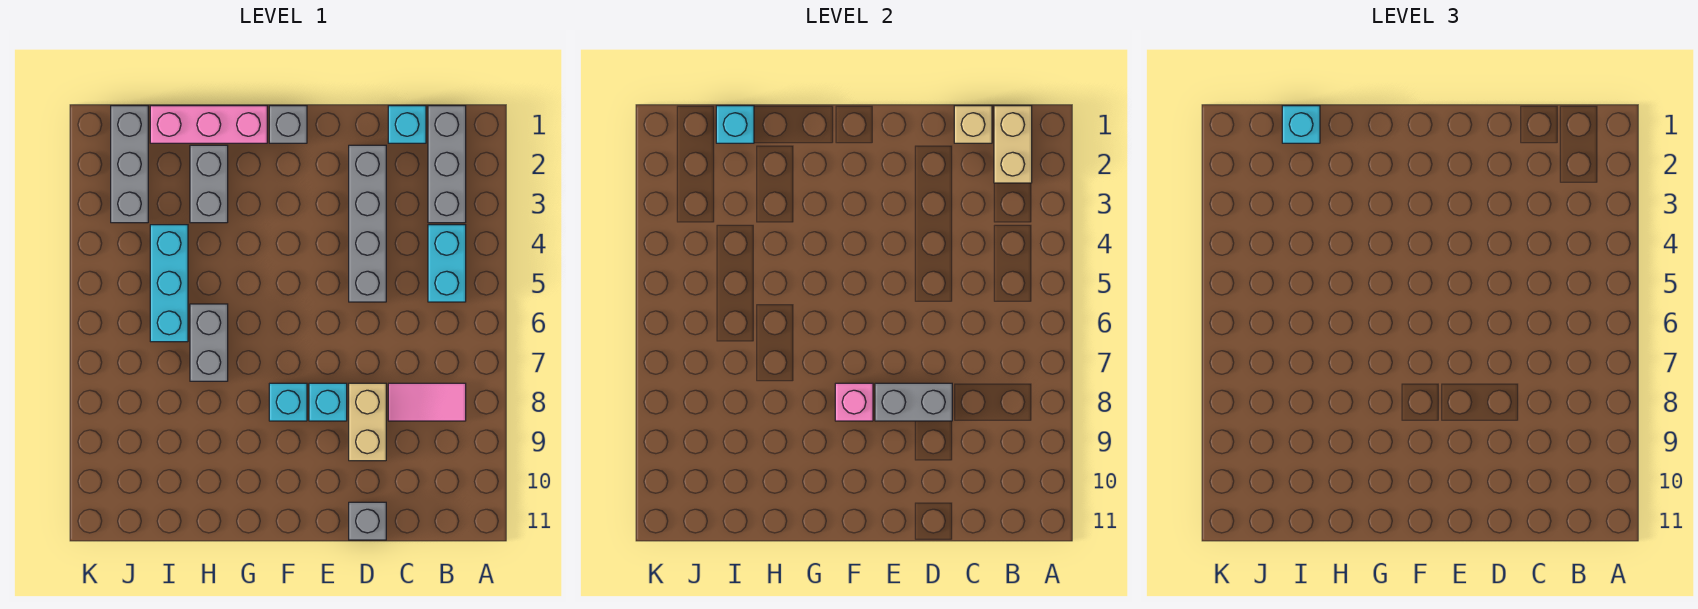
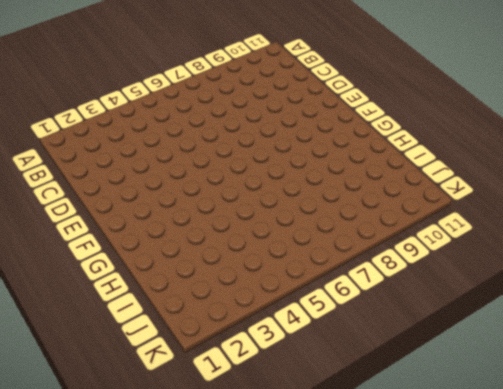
none -> grey 1x3 brick [428,106,466,223]
none -> cyan 1x2 brick [428,225,466,302]
none -> pink 1x2 tile [388,383,466,421]

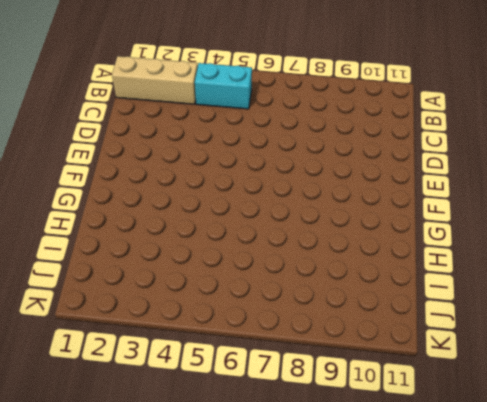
tan 1x3 brick [112,56,198,104] -> grey 1x3 brick [428,106,466,223]
none -> pink 1x2 tile [388,383,466,421]
none -> cyan 1x1 brick [388,106,426,143]
none -> grey 1x4 brick [349,145,386,302]

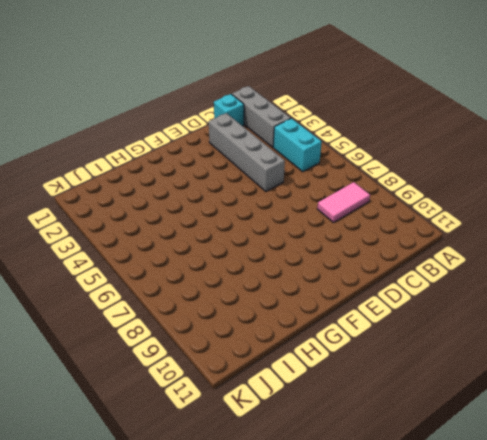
none -> tan 1x2 brick [349,383,386,461]
none -> grey 1x1 brick [349,502,386,540]
none -> cyan 1x1 brick [309,383,347,421]

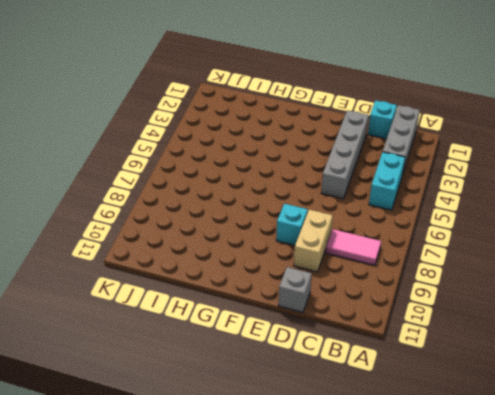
none -> grey 1x1 brick [269,106,307,143]
none -> cyan 1x1 brick [269,383,307,421]
none -> pink 1x3 brick [150,106,267,143]

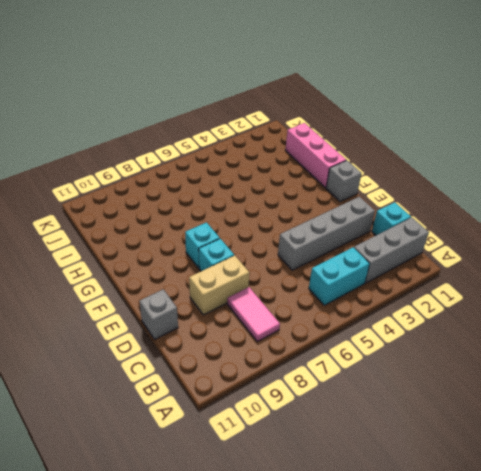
none -> grey 1x2 brick [190,145,228,223]
none -> grey 1x2 brick [190,304,228,381]
none -> cyan 1x3 brick [150,225,188,342]

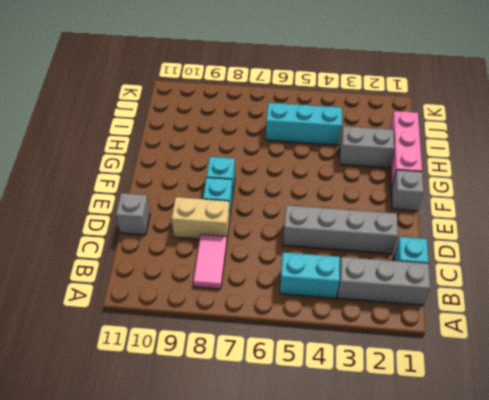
none -> grey 1x2 brick [190,304,228,381]
none -> grey 1x3 brick [111,106,148,223]
none -> tan 1x2 brick [994,106,1032,183]

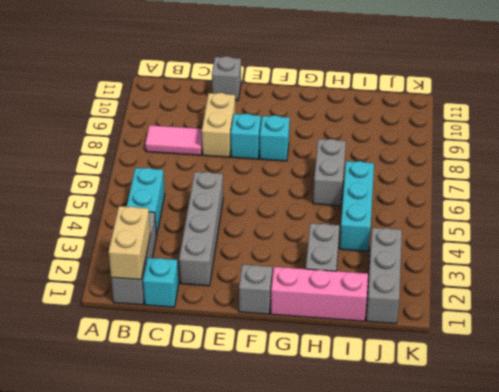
none -> tan 1x1 brick [954,106,992,143]
none -> grey 1x2 brick [875,383,952,421]
none -> pink 1x1 brick [835,383,873,421]

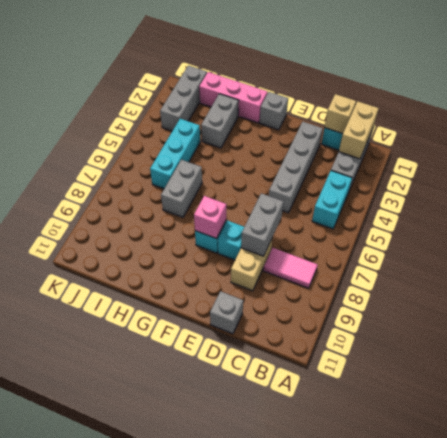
grey 1x2 brick [241,193,284,256] -> grey 1x2 brick turned to [875,383,952,421]
none -> cyan 1x1 brick [716,106,754,143]
none -> cyan 1x1 brick [1282,106,1320,143]

